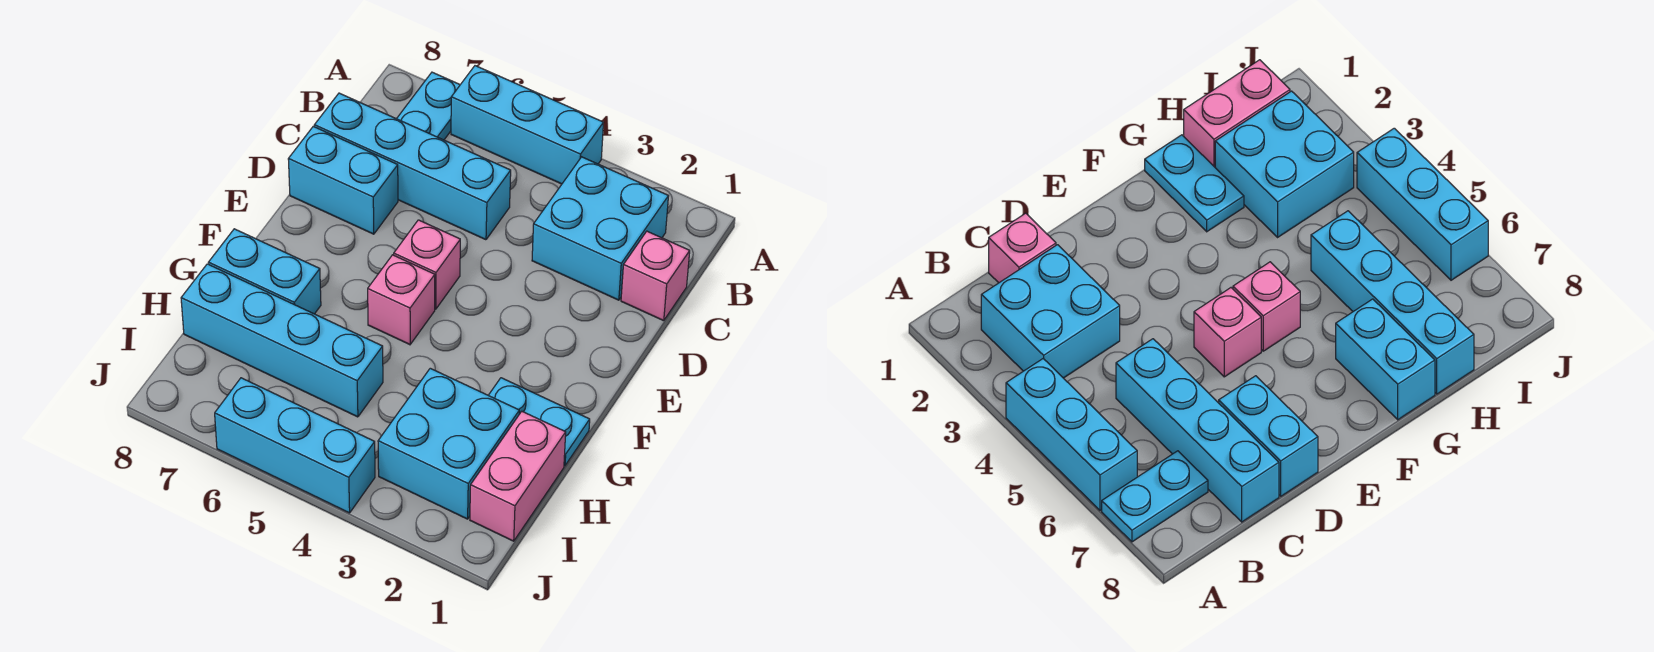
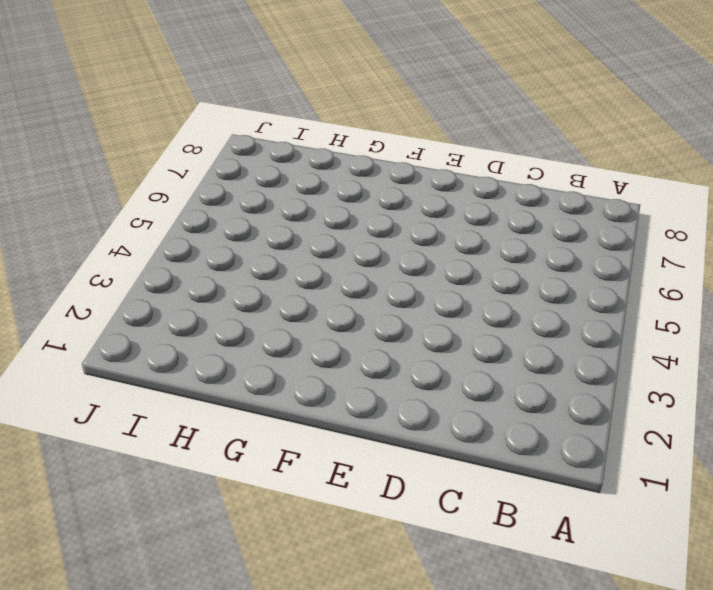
none -> cyan 1x3 brick [451,66,604,184]
none -> cyan 1x2 plate [397,72,460,140]
none -> cyan 2x2 brick [532,157,668,300]

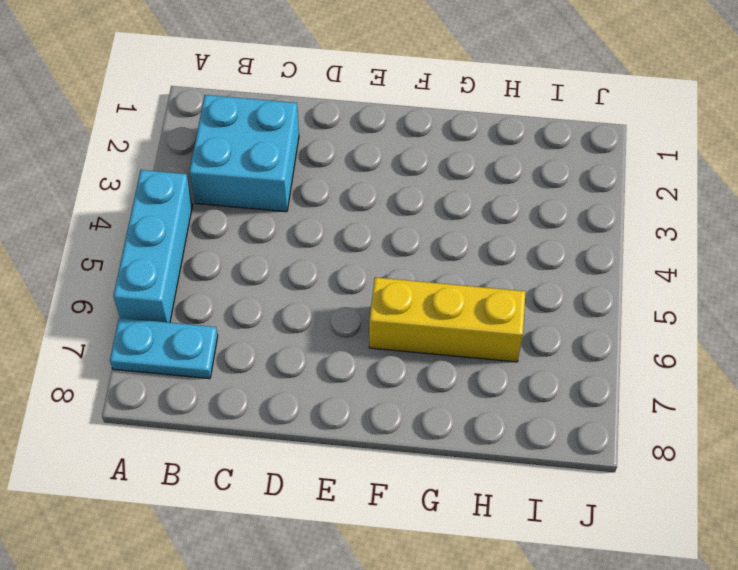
yellow 1x3 brick [369,277,526,362] -> cyan 1x4 brick [181,264,383,417]
none -> pink 1x1 brick [621,231,690,321]
none -> cyan 1x4 brick [314,93,511,240]
none -> cyan 1x2 brick [288,126,398,234]

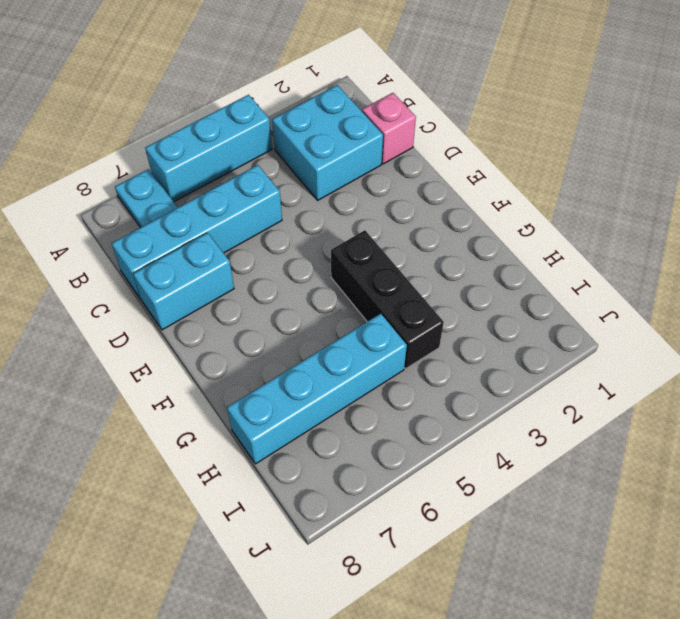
black 1x3 brick [331,230,444,369] -> none
none -> pink 1x1 brick [394,220,460,309]
none -> pink 1x1 brick [368,255,435,345]
none -> cyan 1x2 plate [488,378,590,466]

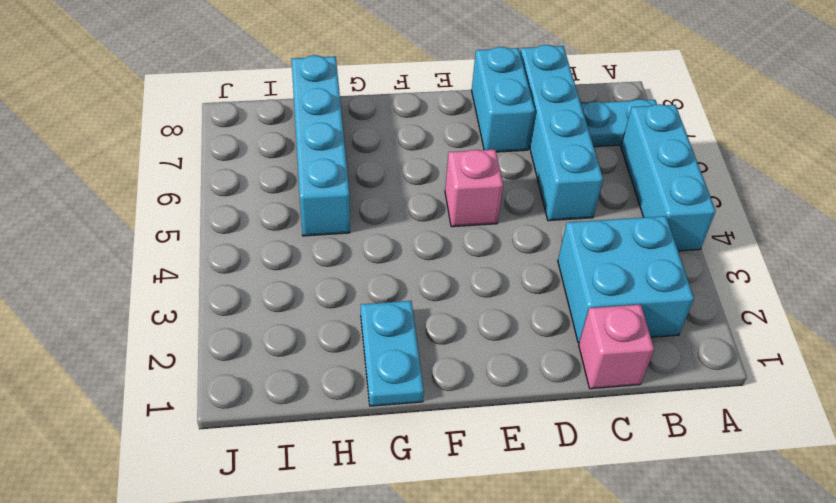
none -> pink 1x1 brick [368,255,435,345]
none -> cyan 1x2 brick [208,229,321,314]
none -> pink 1x2 brick [470,411,566,541]

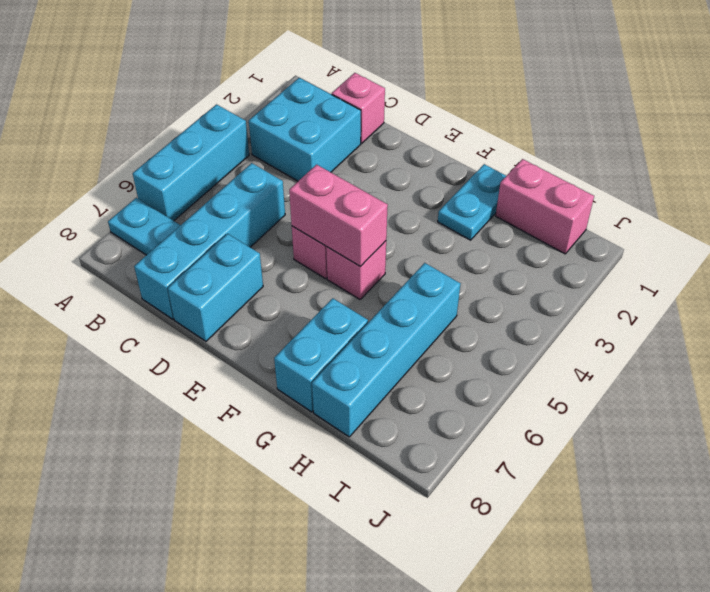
pink 1x2 brick [289,165,388,267] -> none
none -> cyan 2x2 brick [378,368,519,519]
none -> cyan 1x3 brick [215,378,375,513]

